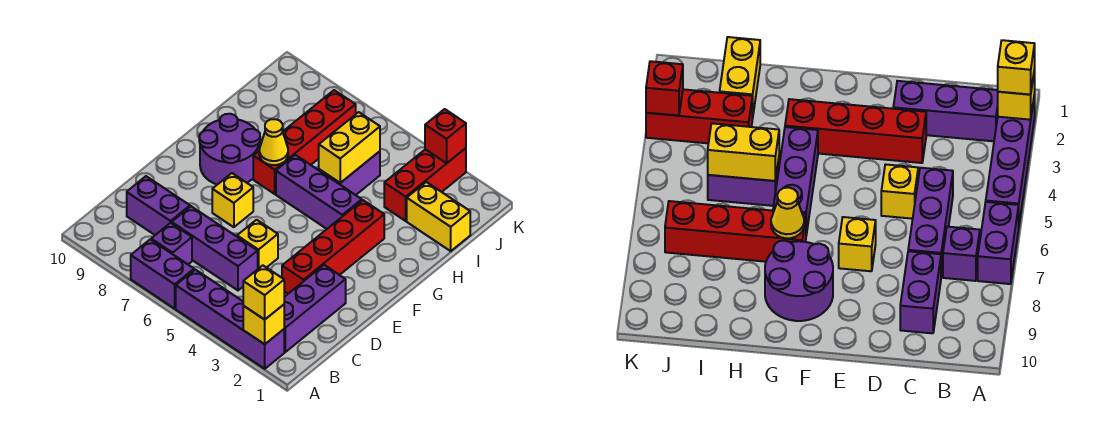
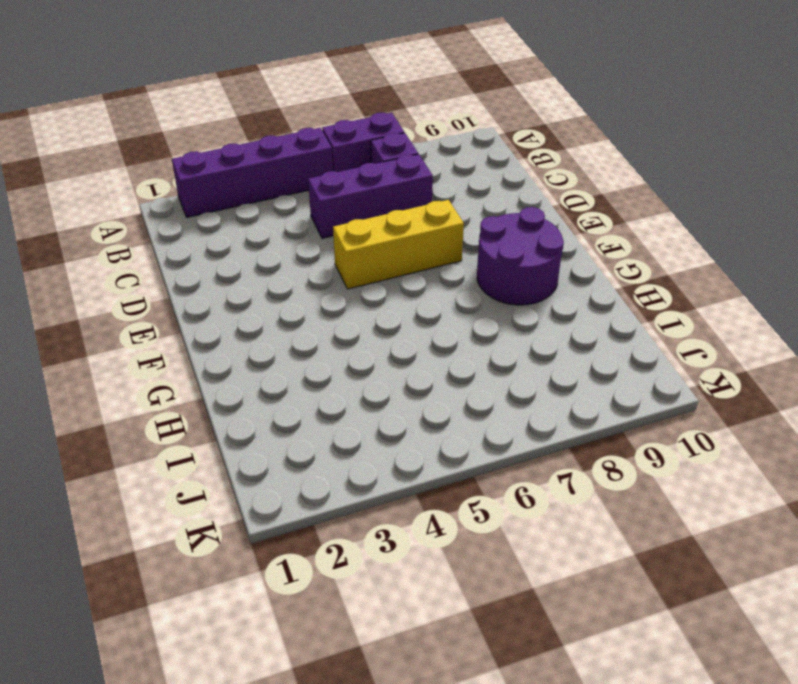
yellow 1x3 brick [333,200,464,289] -> yellow 1x1 brick [212,173,253,227]
none -> purple 1x3 brick [284,265,346,352]
none -> purple 1x2 brick [127,176,190,235]
none -> red 1x4 brick [282,200,384,294]

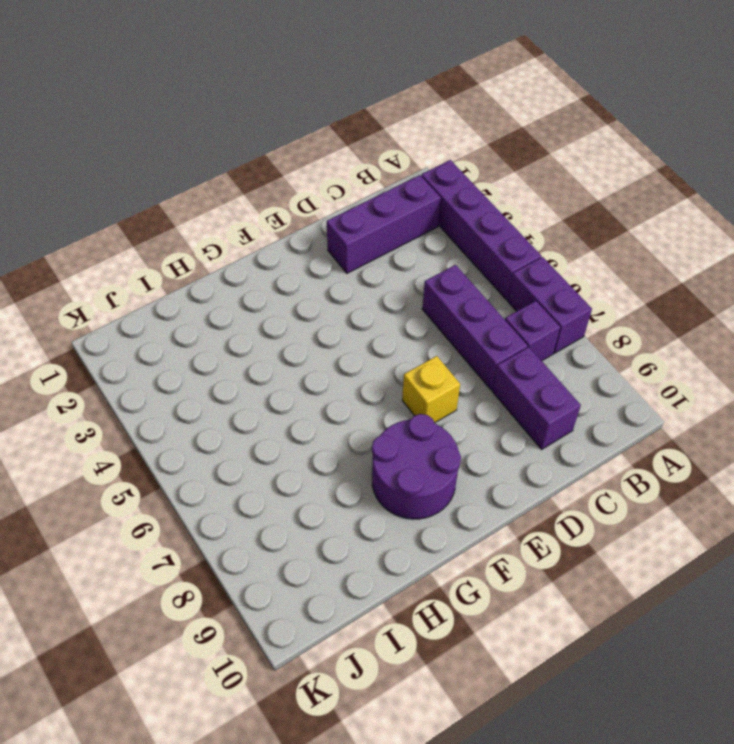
none -> red 1x4 brick [282,200,384,294]
none -> yellow 1x1 brick [237,220,278,269]
none -> purple 1x3 brick [276,155,362,229]

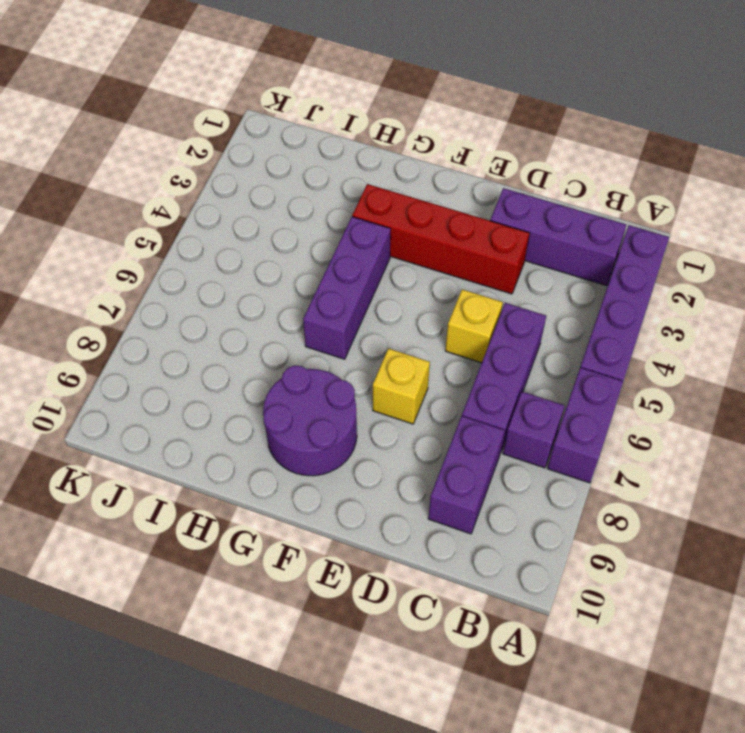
none -> red 1x4 brick [253,90,356,194]
none -> purple 1x2 brick [319,151,380,195]
none -> yellow 1x2 brick [407,182,470,251]

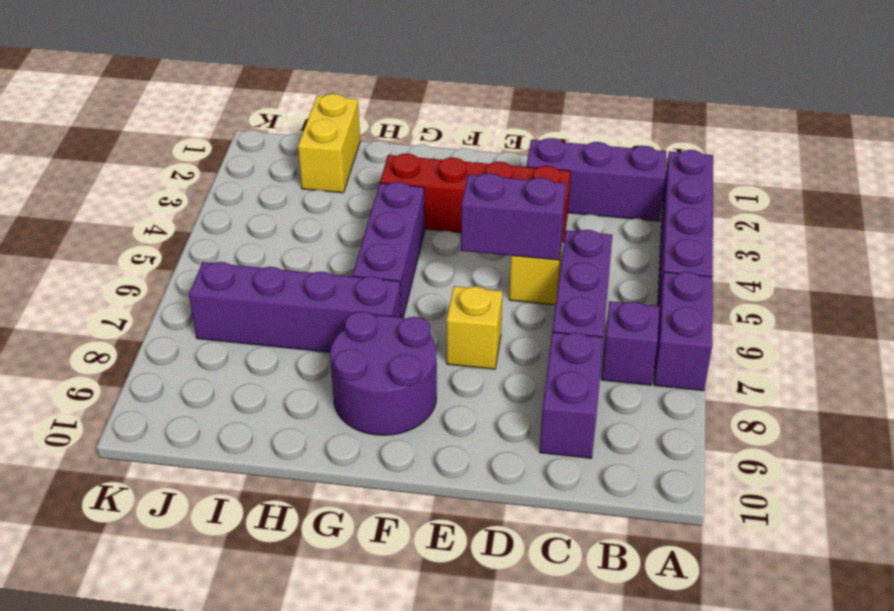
purple 1x2 brick [461,173,566,260] -> purple 1x2 brick moved to [319,151,380,195]
purple 1x4 brick [189,262,401,352] -> red 1x4 brick [253,90,356,194]
none -> red 1x3 brick [384,148,466,221]
none -> yellow 1x1 brick [243,305,284,344]
none -> yellow 1x1 cone [259,119,288,165]

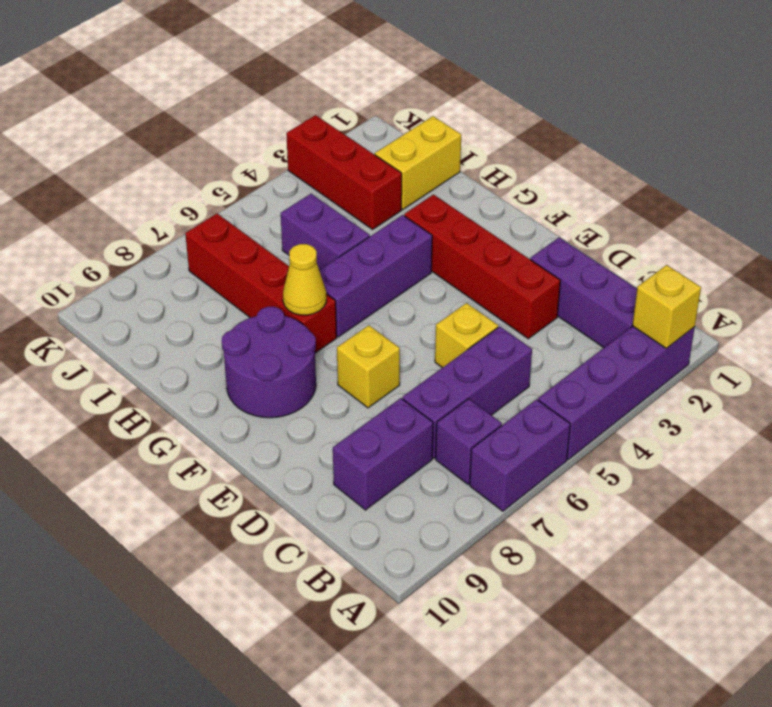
none -> yellow 1x2 brick [319,112,380,183]
none -> red 1x1 brick [425,109,466,163]
none -> yellow 1x1 brick [243,265,284,320]

